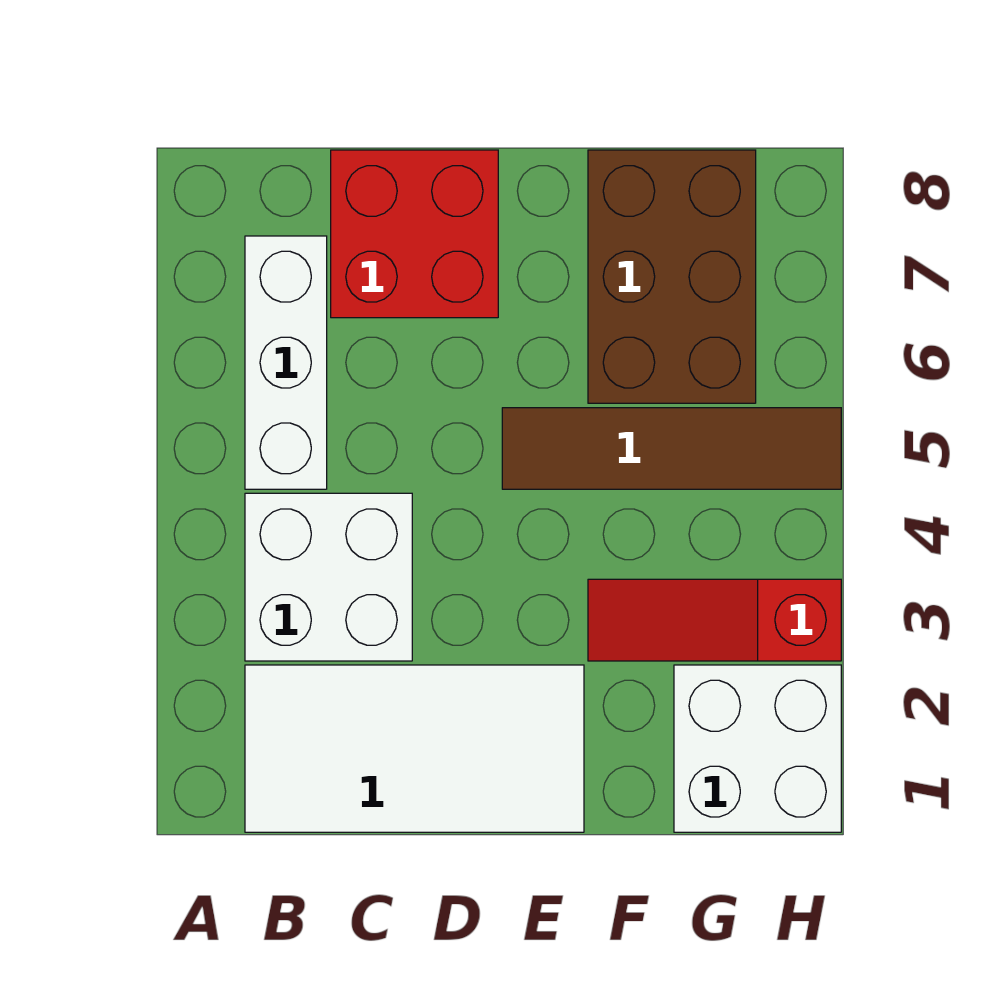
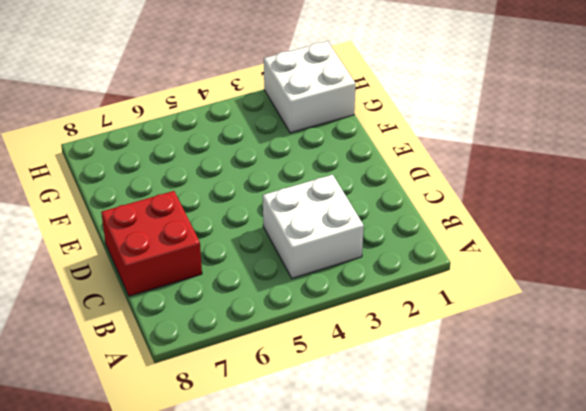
none -> white 2x4 tile [245,665,584,832]
none -> white 1x3 brick [245,236,327,489]

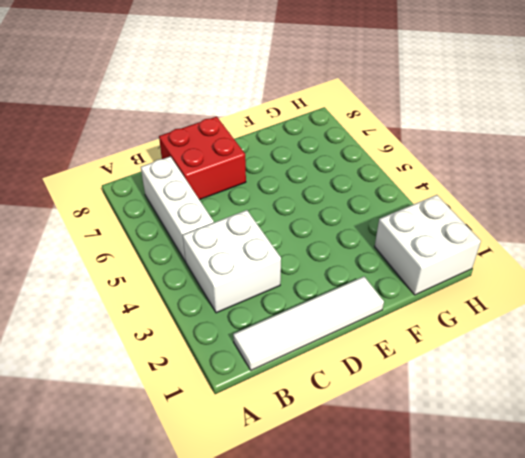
white 1x4 tile [233,277,384,370] -> white 2x4 tile [245,665,584,832]
none -> brown 1x4 tile [502,408,841,489]
none -> red 1x3 slope [588,579,841,661]

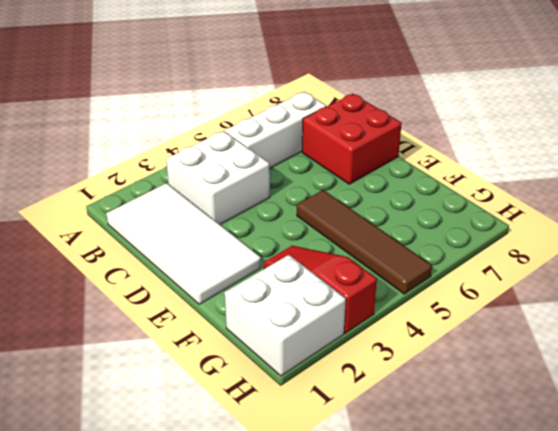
none -> brown 2x3 brick [588,150,756,403]

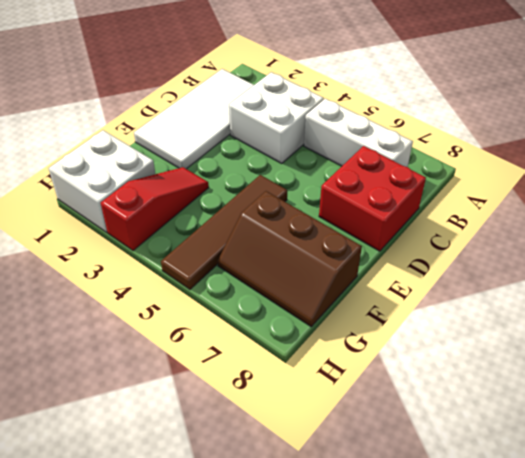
brown 2x3 slope [218,191,362,327] -> brown 2x3 brick [588,150,756,403]

